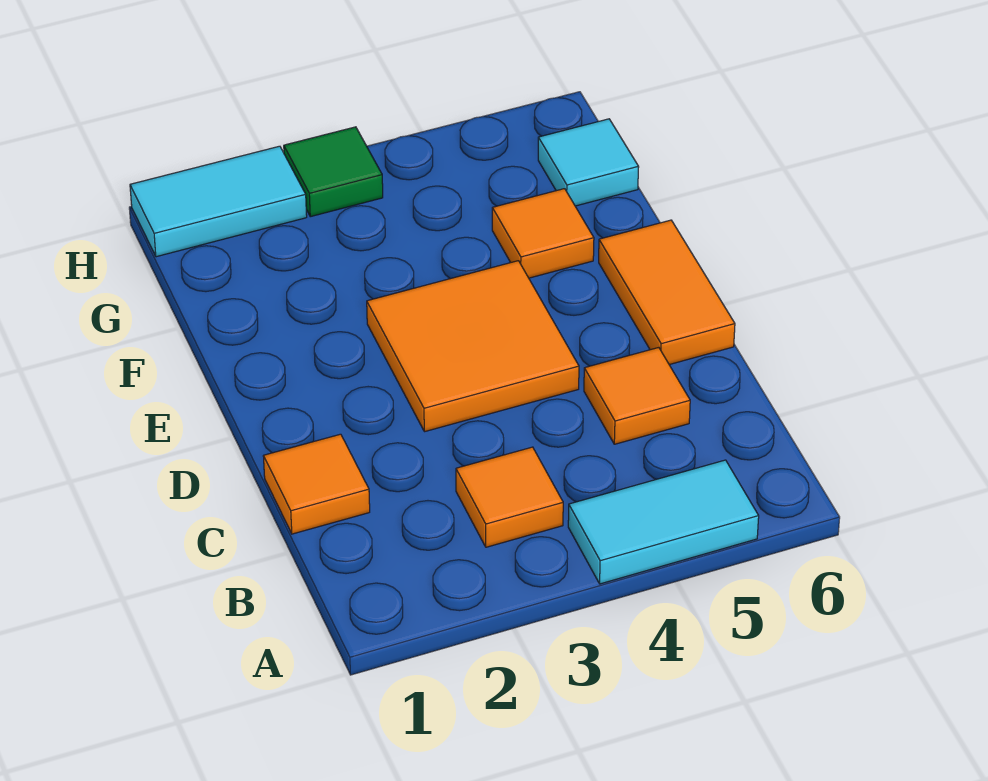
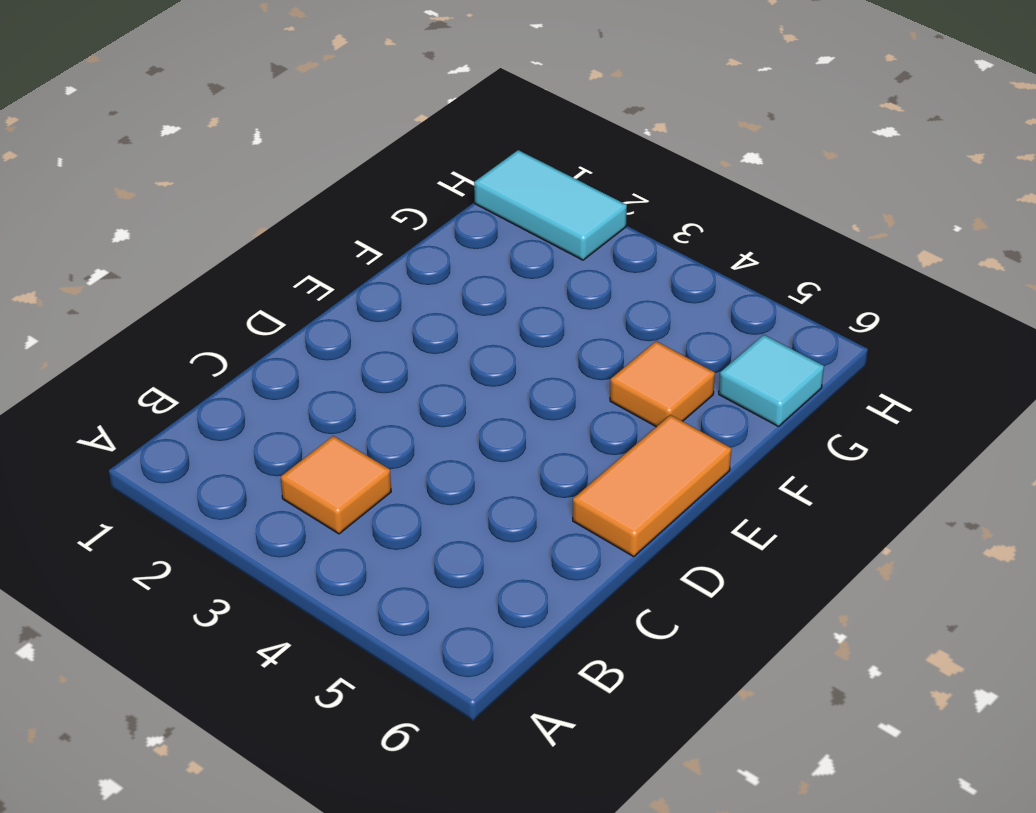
none -> cyan 1x2 tile [568,460,759,584]
none -> orange 1x1 tile [263,434,370,534]

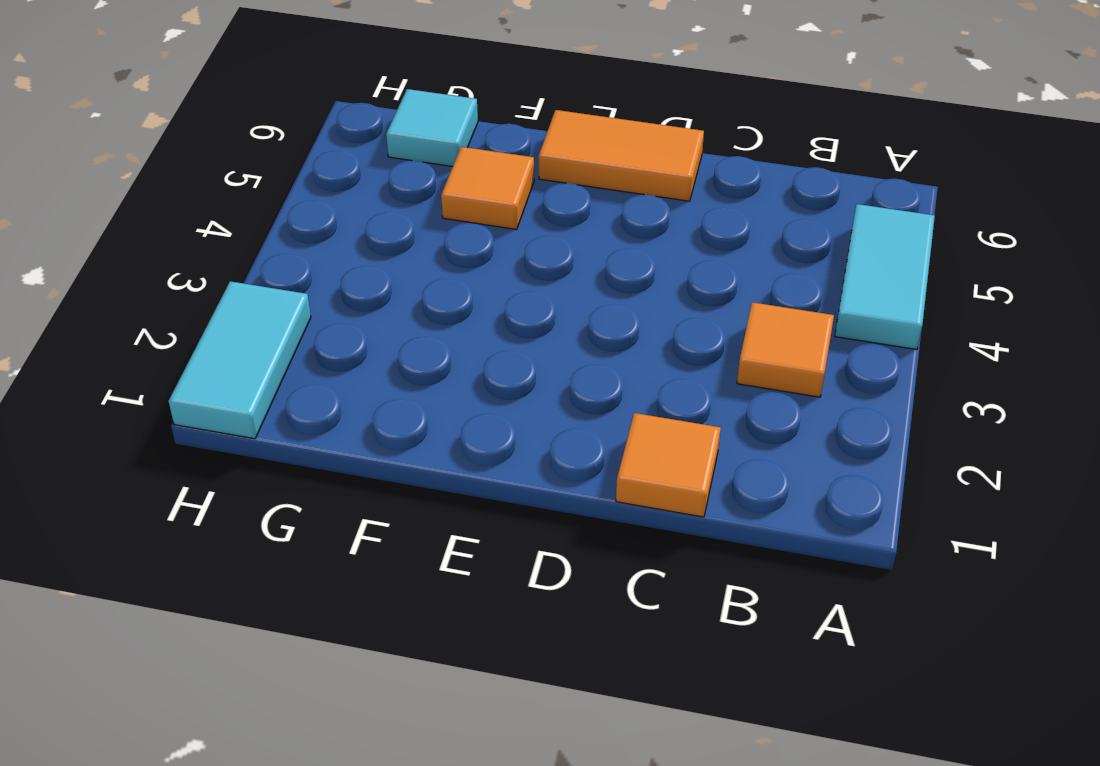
none -> orange 1x1 tile [584,348,690,444]
none -> orange 2x2 tile [367,261,579,432]

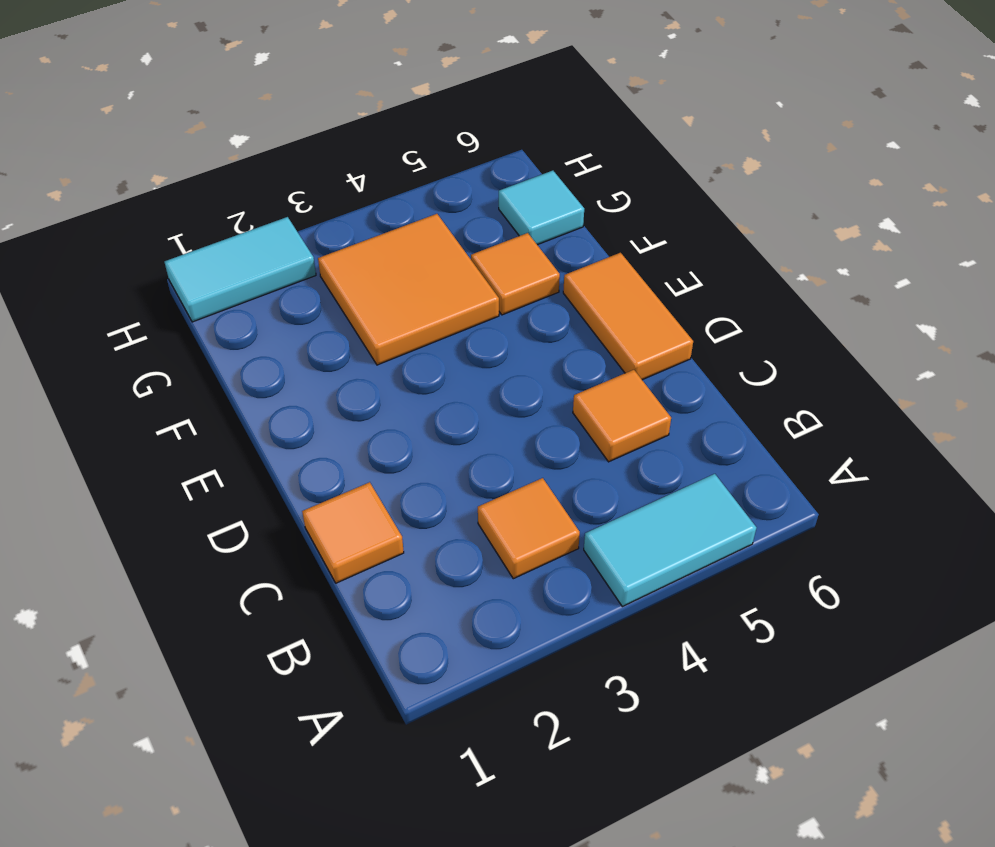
orange 2x2 tile [318,214,499,365] -> orange 2x2 tile moved to [367,261,579,432]
none -> green 1x1 tile [284,127,383,217]

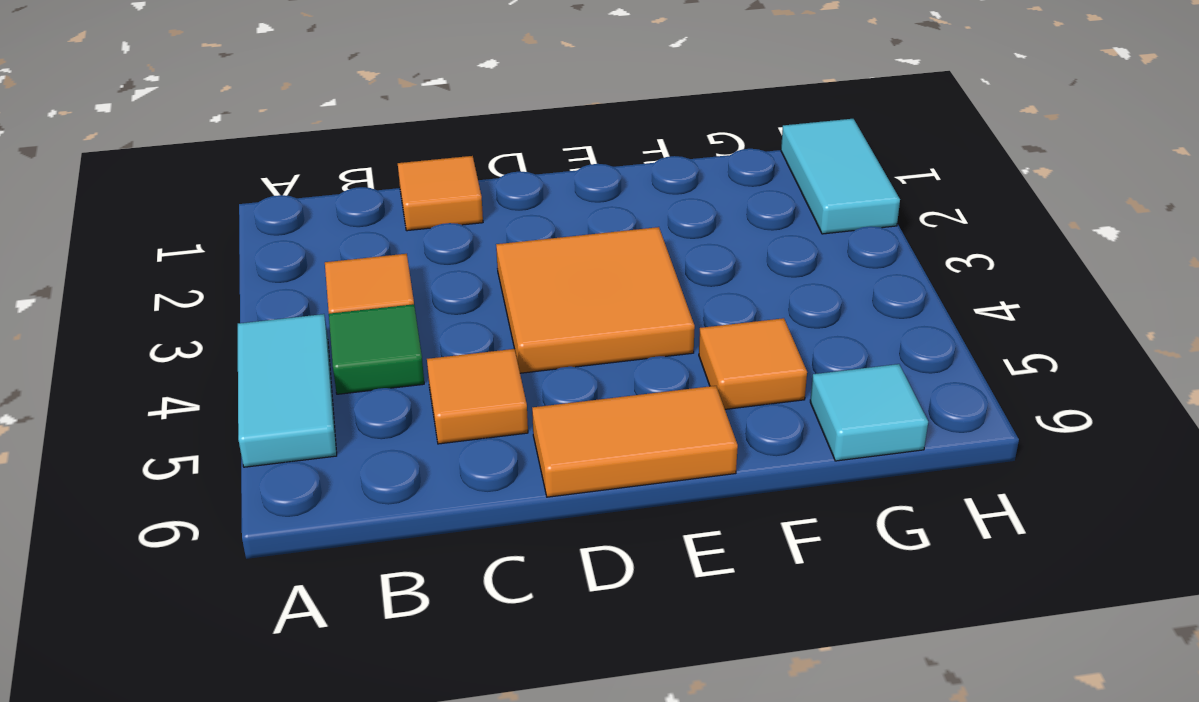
green 1x1 tile [329,304,424,394] -> green 1x1 tile moved to [284,127,383,217]

